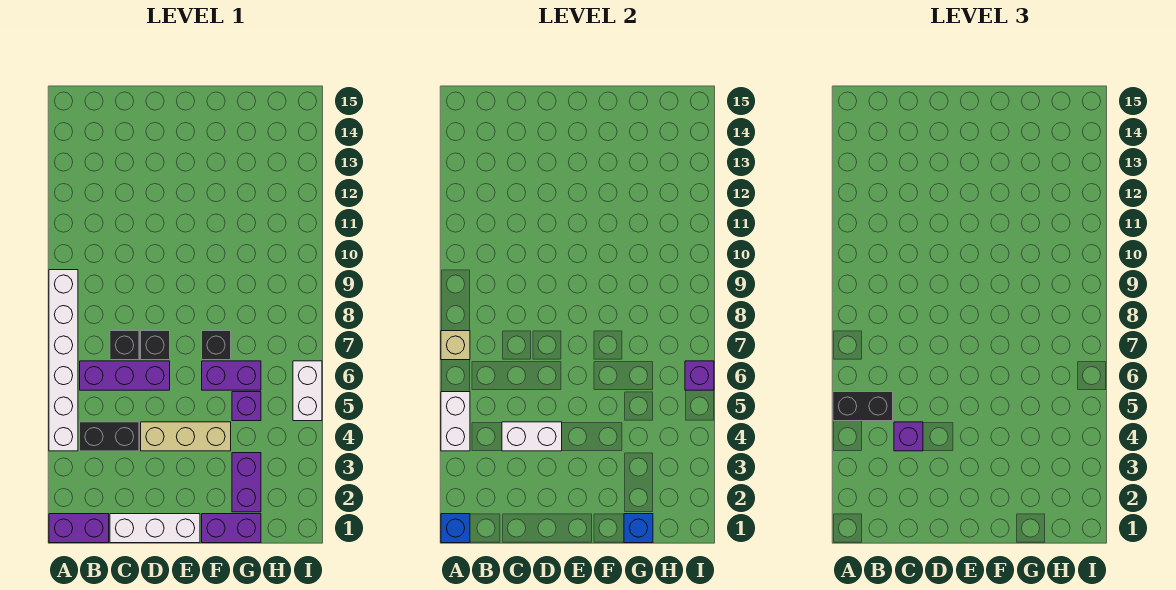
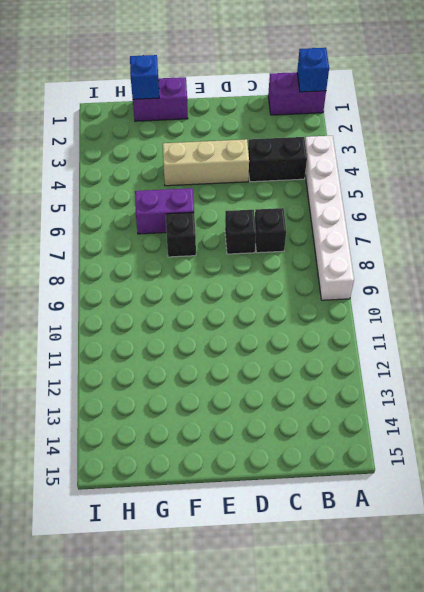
none -> purple 1x3 brick [80,361,170,390]
none -> white 1x3 brick [110,514,200,543]
none -> purple 1x2 brick [232,453,261,512]

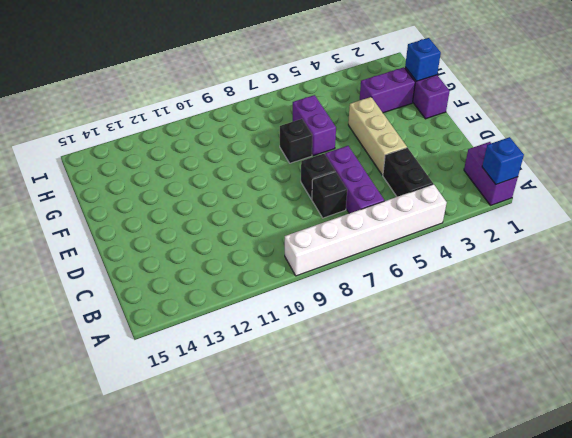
none -> white 1x3 brick [110,514,200,543]
none -> purple 1x1 brick [232,392,261,421]
none -> white 1x2 brick [293,361,322,421]

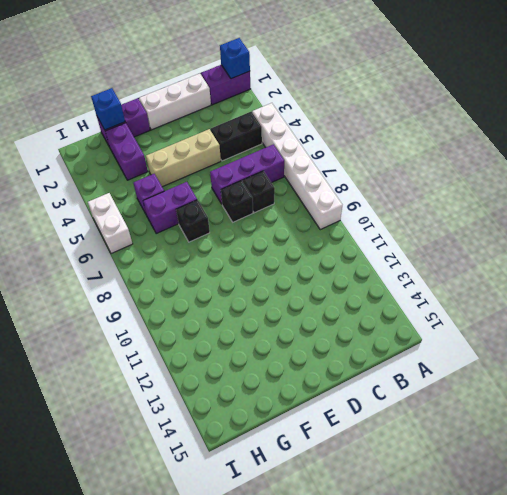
none -> white 1x2 brick [441,392,470,451]
none -> tan 1x1 brick [441,331,470,360]
none -> white 1x2 brick [502,422,562,451]

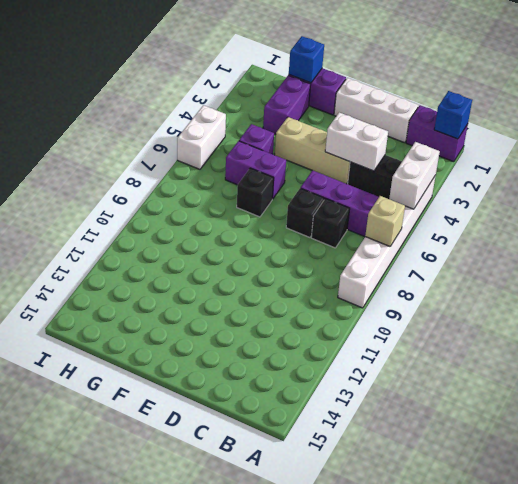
none -> purple 1x1 brick [685,361,714,390]
none -> black 1x2 brick [833,392,893,421]
none -> purple 1x1 brick [894,422,923,451]

